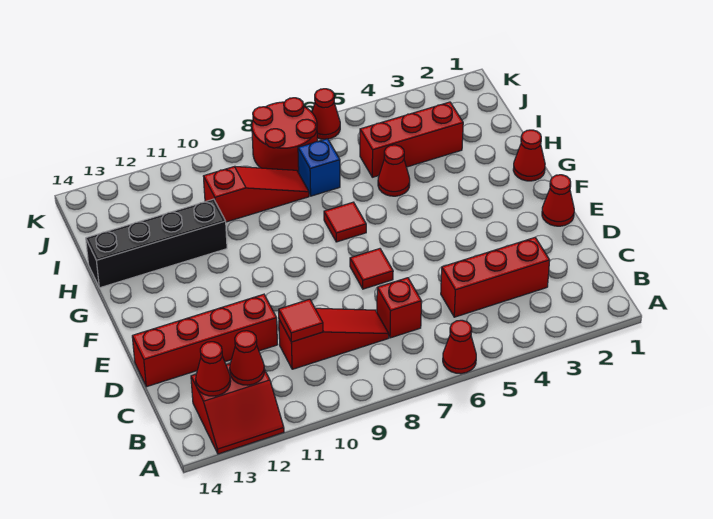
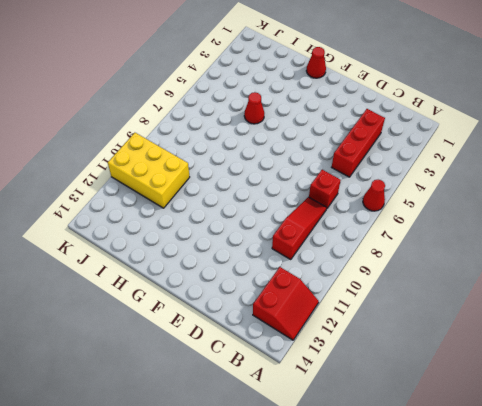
yellow 2x3 brick [108,133,190,208] -> red 1x3 slope [203,167,309,222]
none -> red 1x4 brick [132,294,278,387]
none -> red 1x1 cone [542,175,574,226]
none -> red 1x1 tile [350,249,393,289]

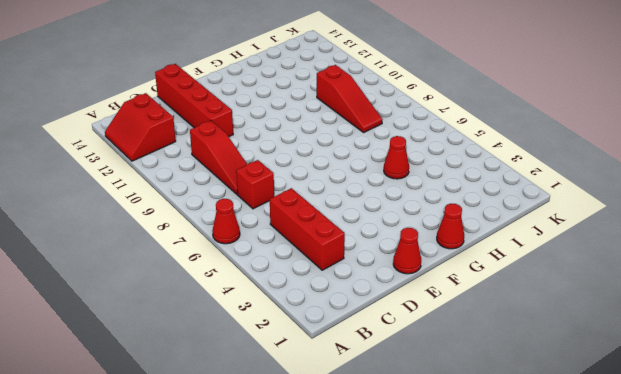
none -> red 1x1 tile [350,249,393,289]
none -> red 1x1 tile [324,202,366,242]
none -> black 1x4 brick [86,199,227,288]

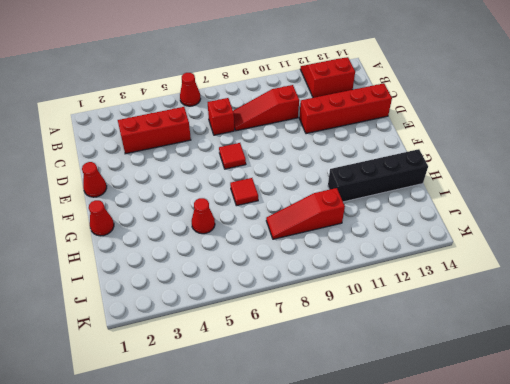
none -> red 1x3 brick [360,102,463,177]
none -> blue 1x1 brick [298,139,340,196]
none -> red 2x2 round brick [252,98,317,173]

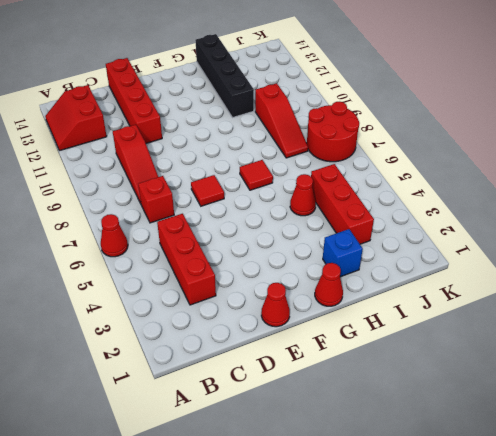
blue 1x1 brick [323,229,363,277] -> blue 1x1 brick moved to [298,139,340,196]
none -> red 1x1 cone [312,89,340,139]
none -> red 1x1 cone [230,331,264,385]
none -> red 1x1 cone [196,342,231,396]

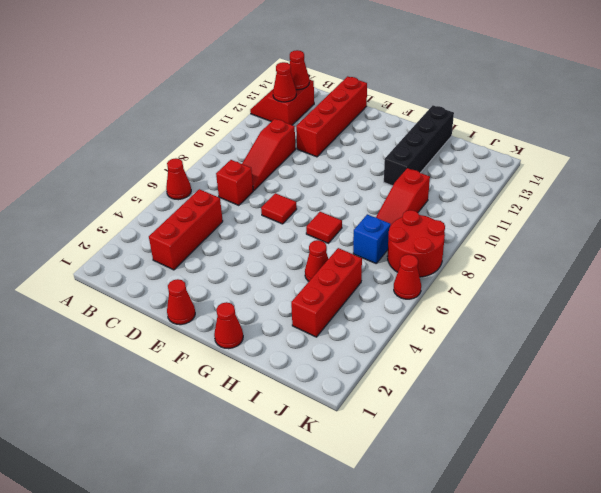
none -> red 1x1 tile [279,299,323,342]

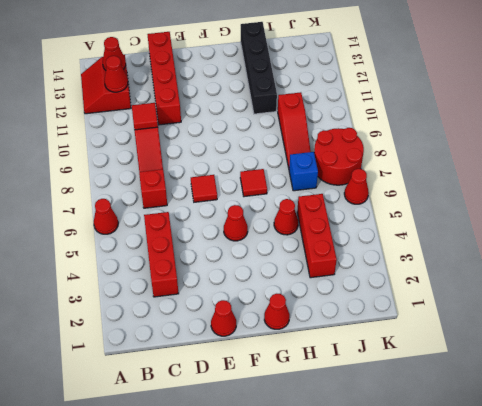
red 1x1 cone [224,205,248,241] -> none

